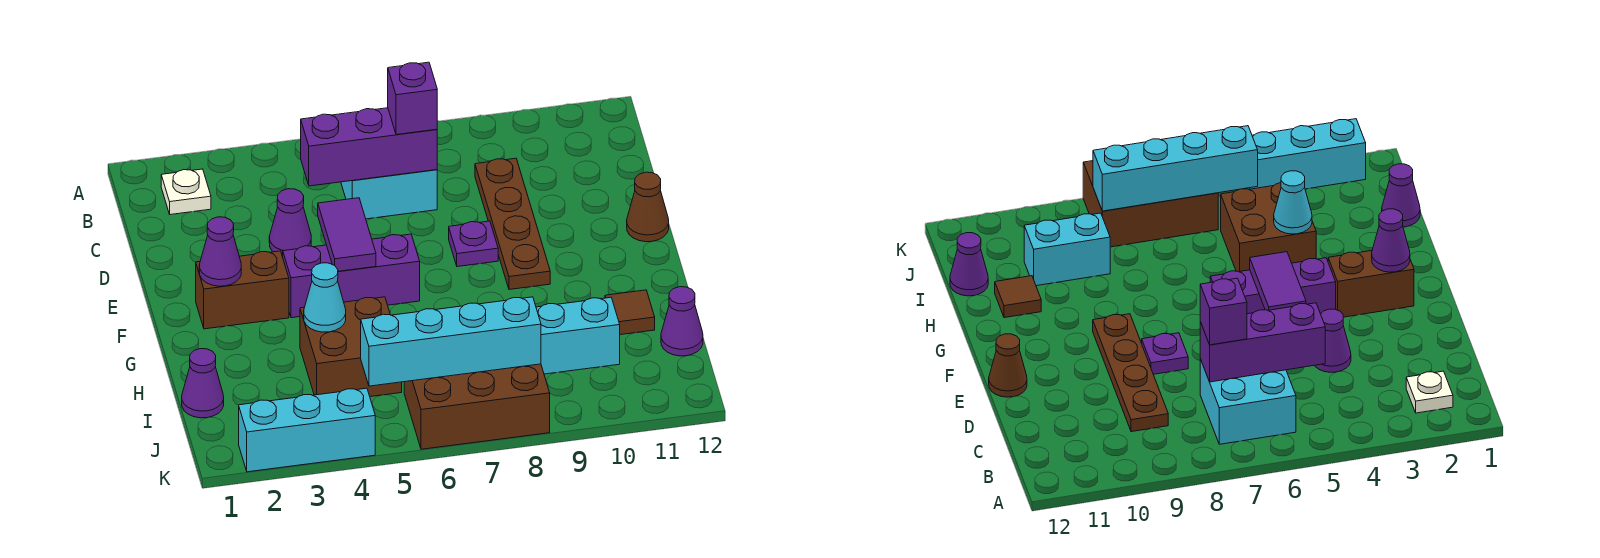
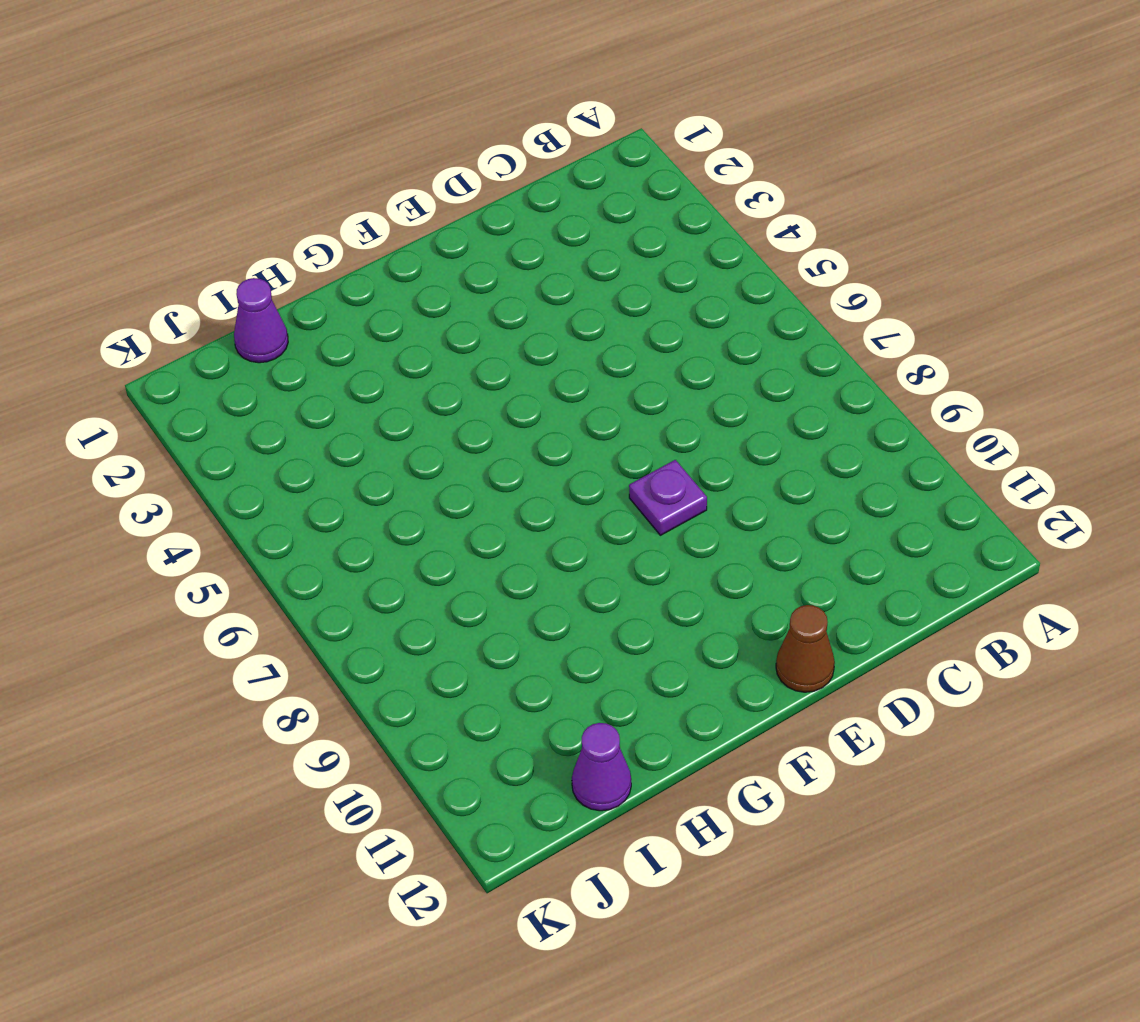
none -> white 1x1 plate [161,169,211,215]
none -> cyan 2x2 brick [341,170,437,219]
none -> brown 1x4 plate [475,158,550,290]

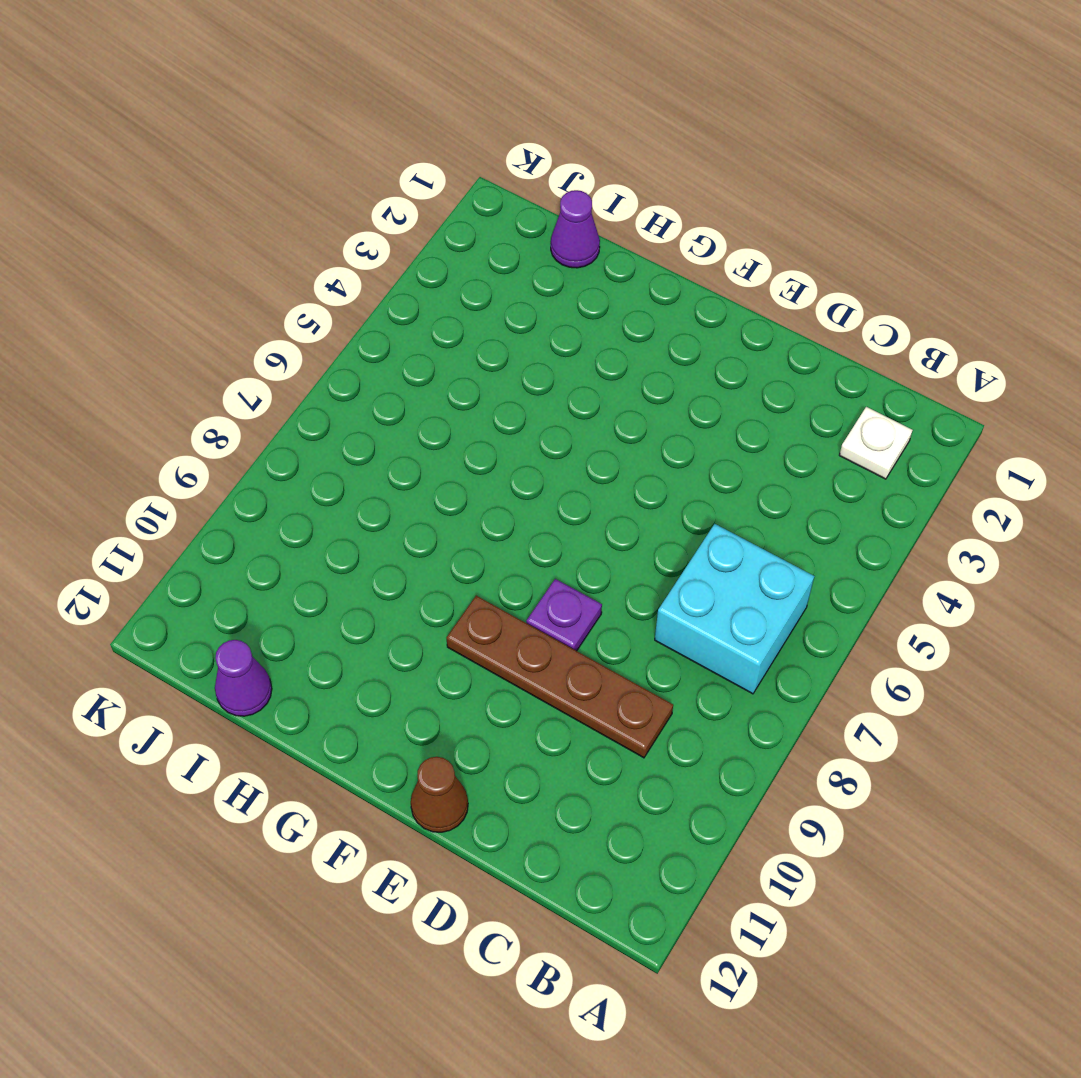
none -> purple 1x1 cone [269,189,311,257]
none -> brown 1x2 brick [196,251,289,329]
none -> purple 1x3 brick [283,234,420,318]

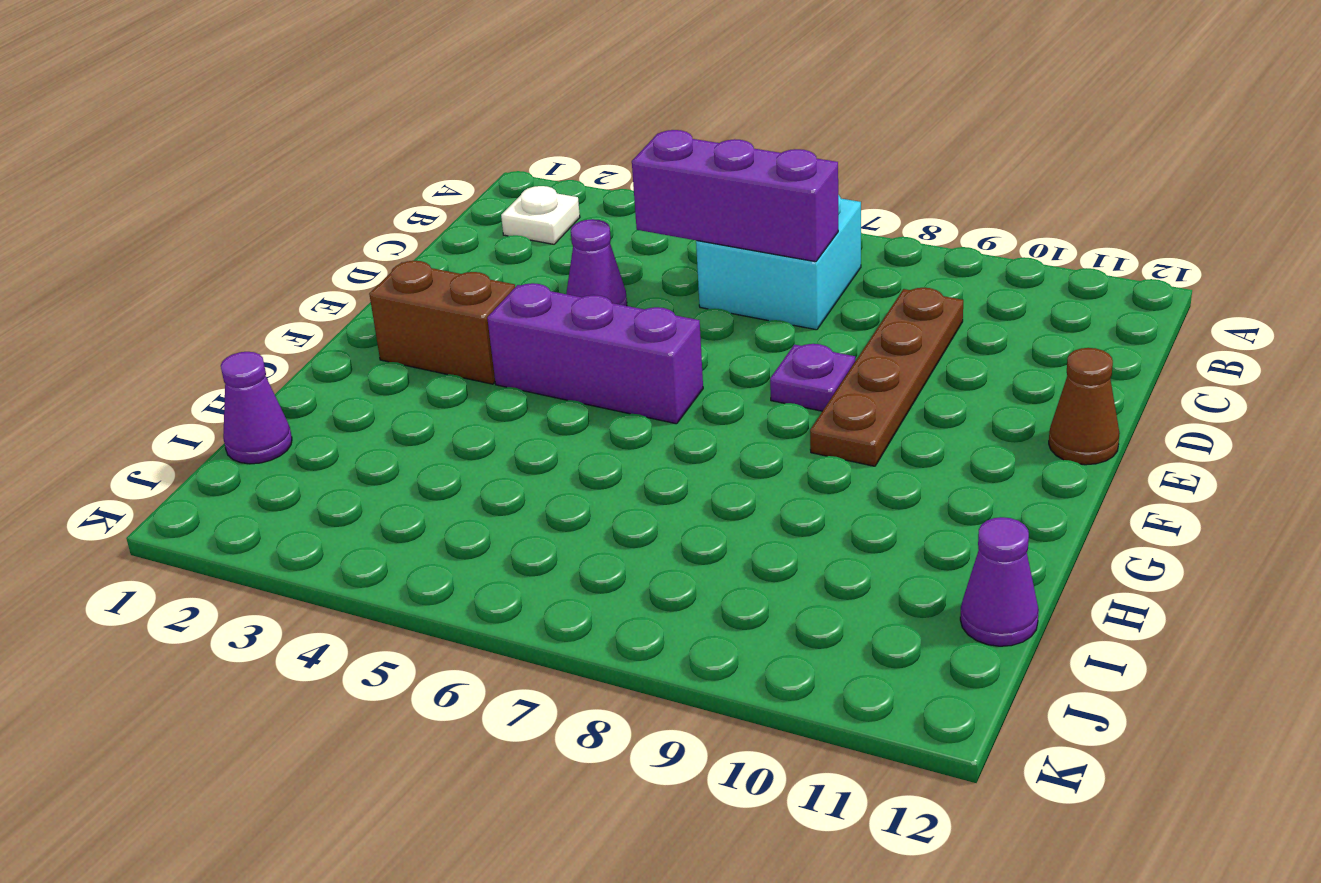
none -> brown 2x2 brick [300,297,402,397]
none -> brown 1x1 tile [605,290,655,335]
none -> cyan 1x2 brick [536,297,620,374]

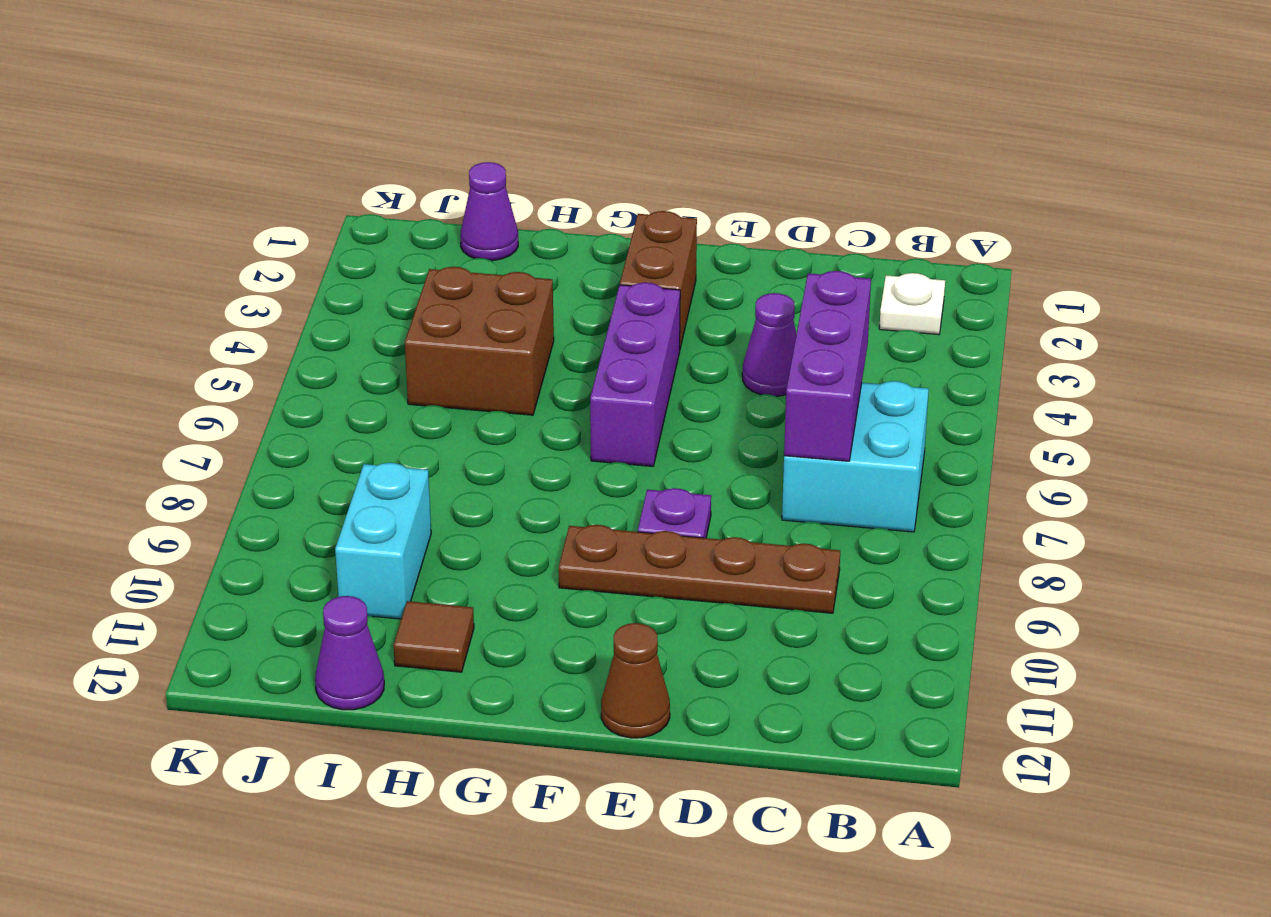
none -> brown 2x3 brick [404,364,550,449]
none -> cyan 1x3 brick [239,388,375,472]
none -> purple 1x2 tile [318,198,376,271]

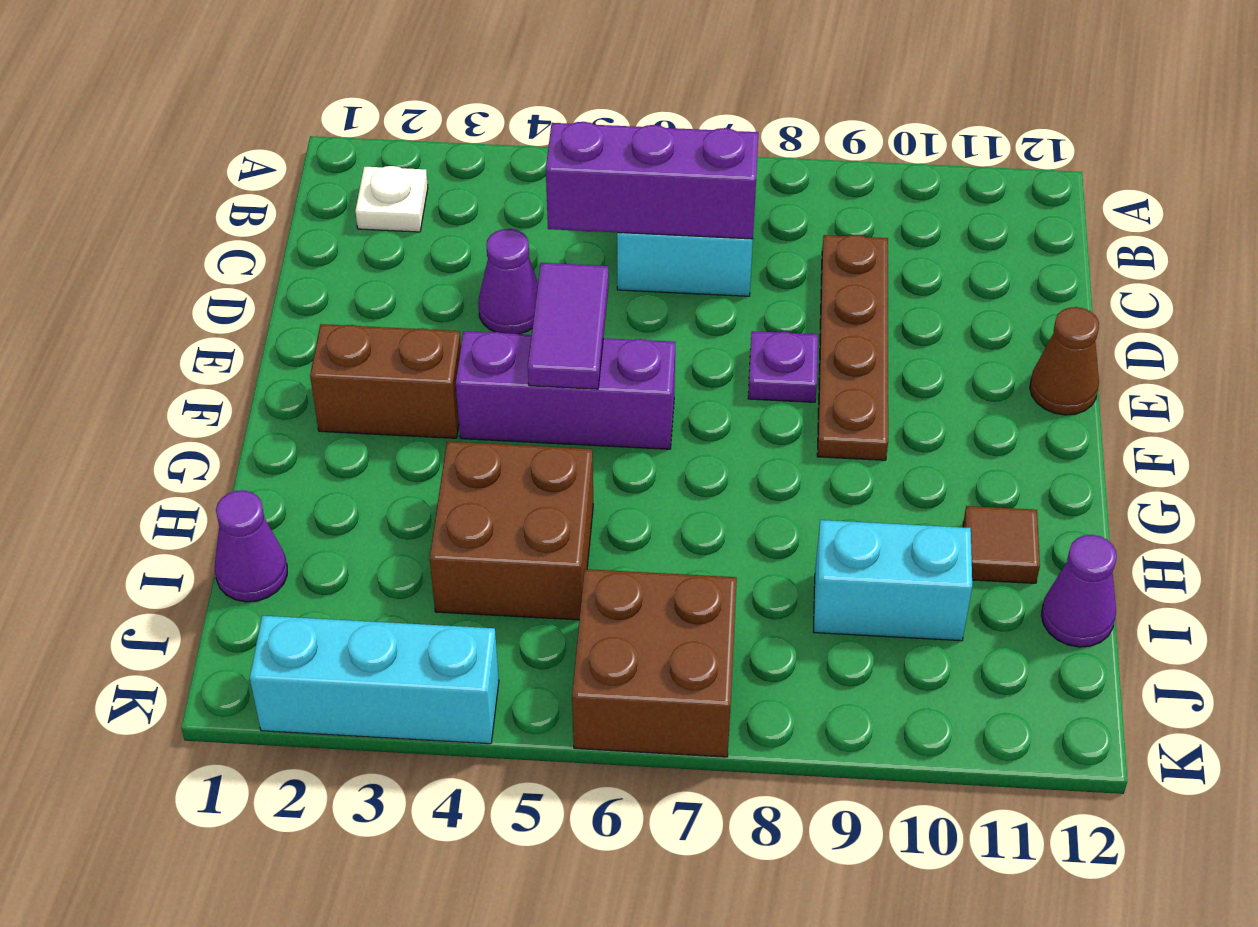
brown 2x2 brick [572,569,737,757] -> brown 2x3 brick [404,364,550,449]
none -> purple 1x1 cone [199,217,241,286]
none -> cyan 1x1 cone [304,263,346,332]
none -> cyan 1x4 brick [361,297,541,386]

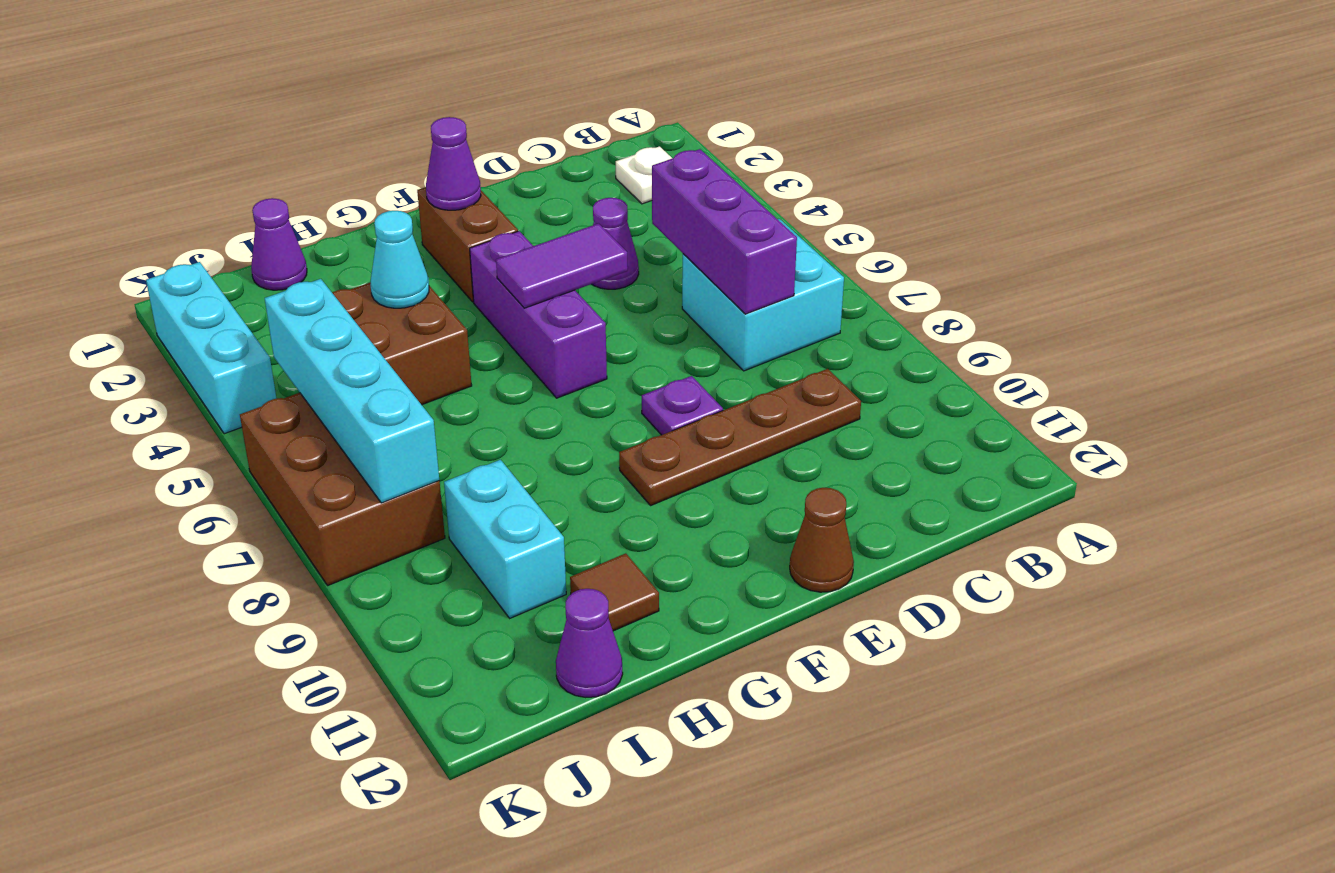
none -> purple 1x1 brick [388,62,437,135]

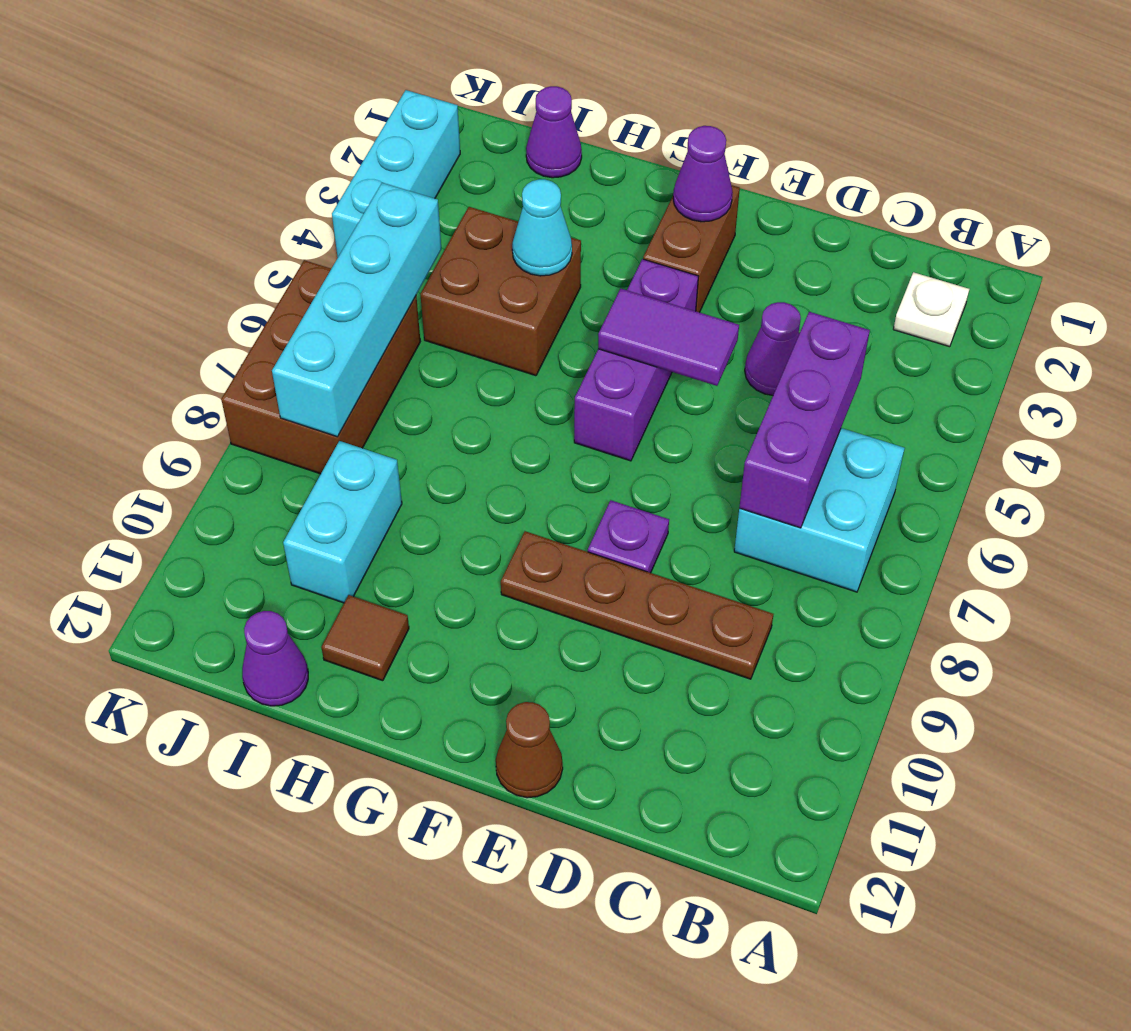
none -> purple 1x1 brick [388,62,437,135]

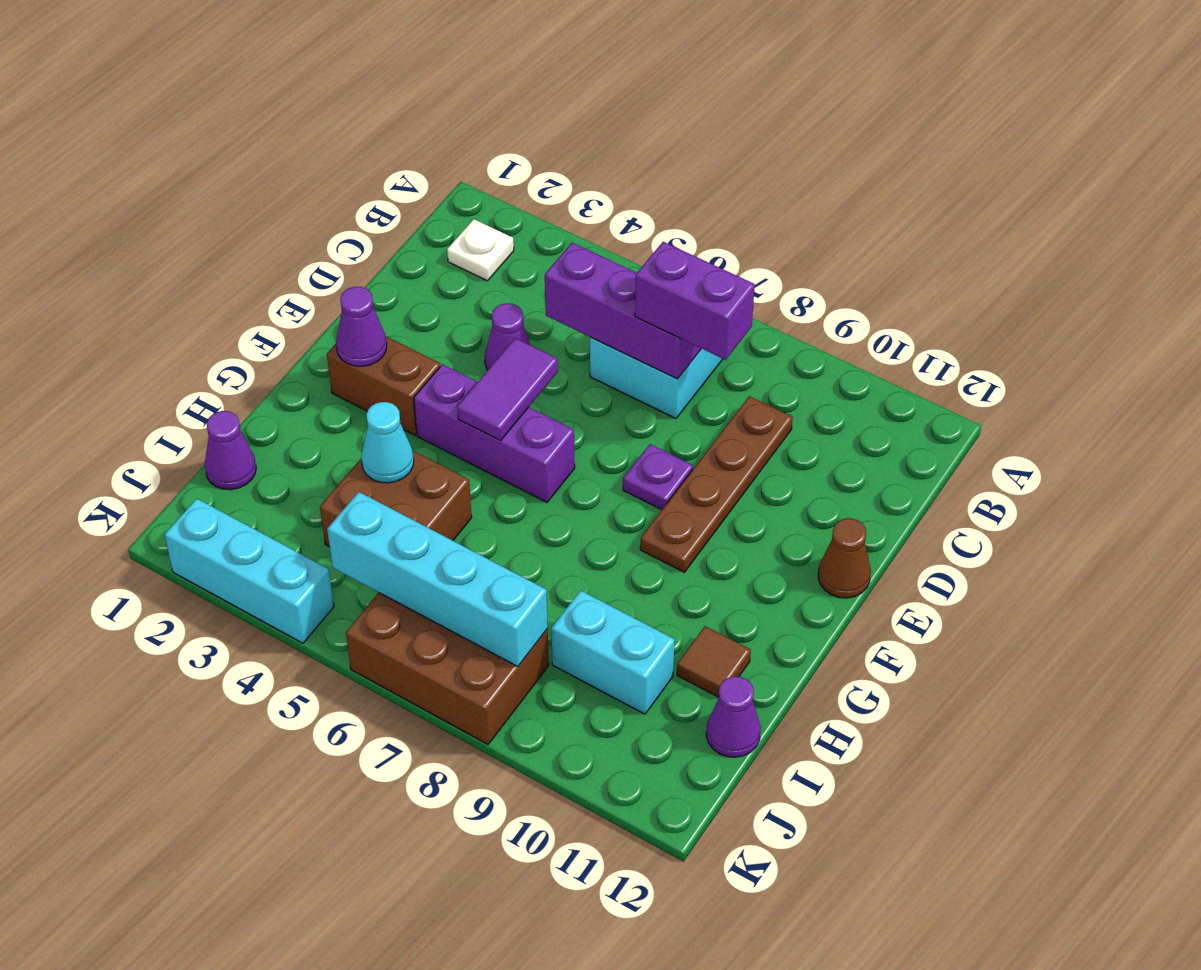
purple 1x2 brick [635,242,755,360] -> purple 1x1 brick [388,62,437,135]

